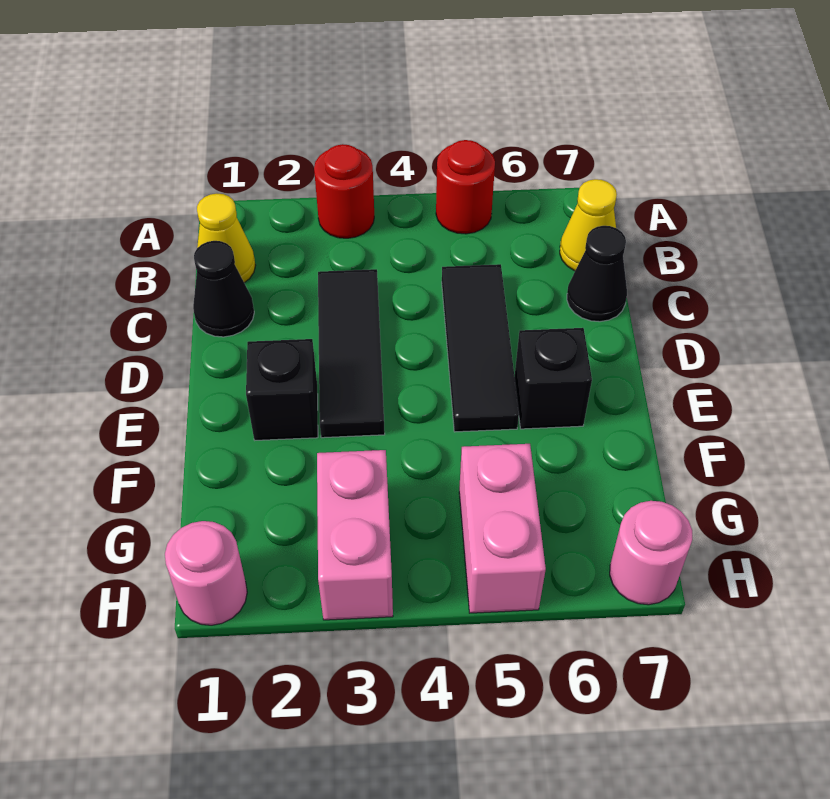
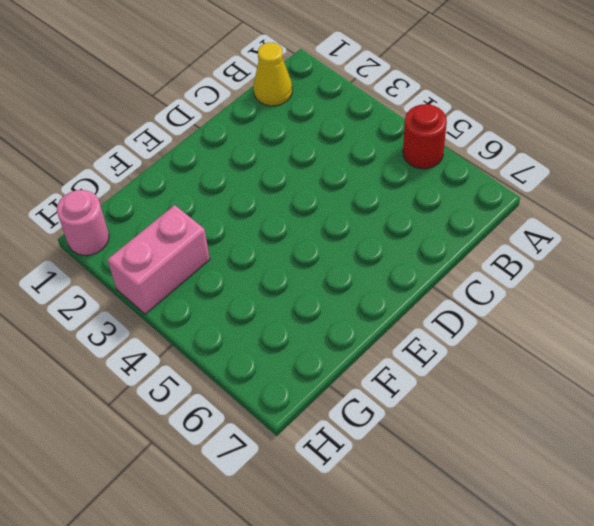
none -> red 1x1 round brick [314,144,374,238]
none -> yellow 1x1 cone [560,179,617,271]
none -> black 1x1 cone [193,241,254,337]

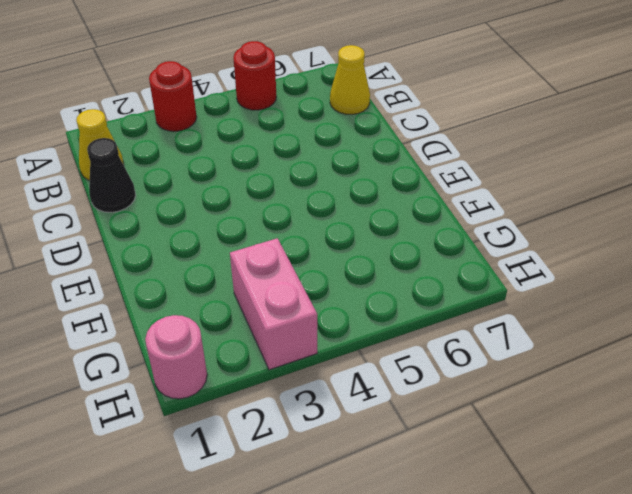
none -> black 1x3 tile [318,269,385,438]
none -> black 1x3 tile [442,264,519,432]
none -> black 1x1 cone [567,226,627,322]

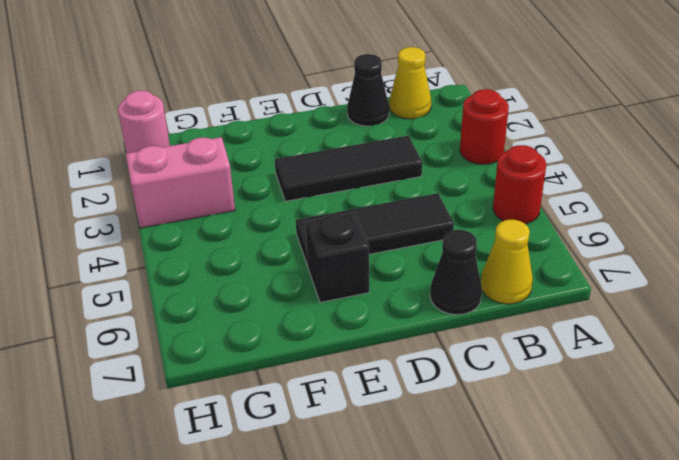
none -> black 1x1 brick [246,339,318,440]
none -> pink 1x2 brick [459,444,546,613]
none -> pink 1x1 round brick [610,501,692,605]

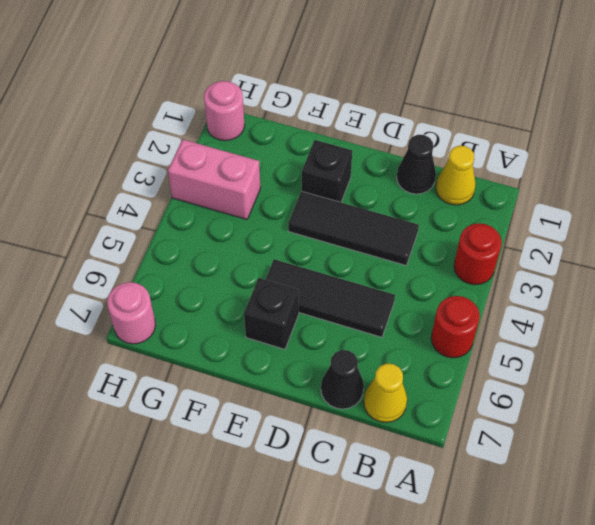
none -> pink 1x2 brick [459,444,546,613]

